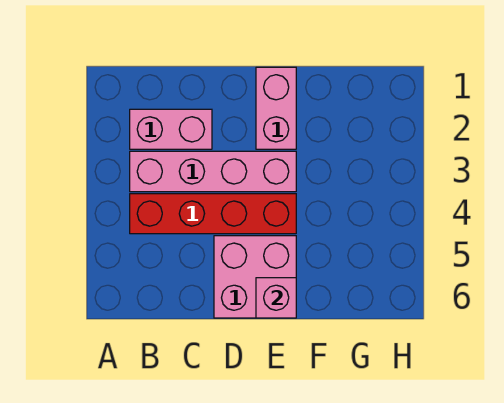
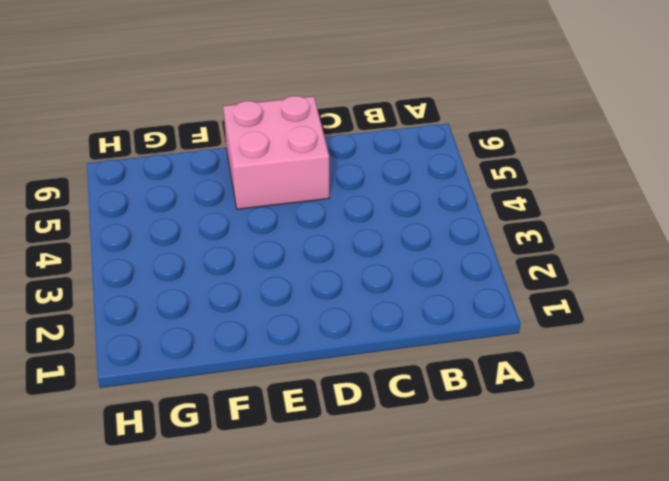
none -> pink 1x2 brick [130,109,212,149]
none -> pink 1x4 brick [130,151,296,192]

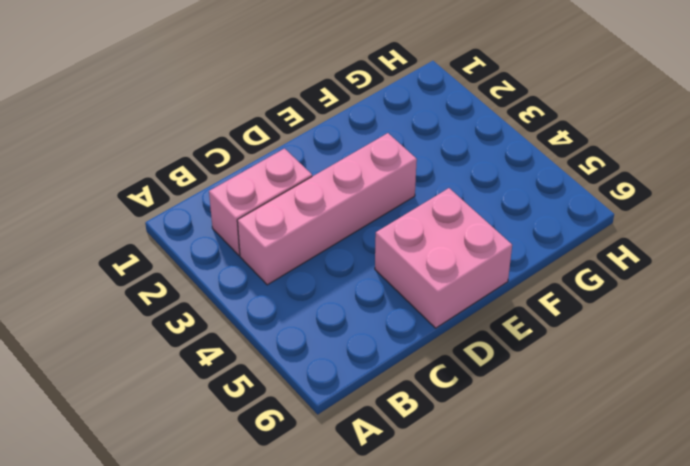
none -> red 1x4 brick [130,194,296,234]
none -> pink 1x2 brick [256,67,296,149]

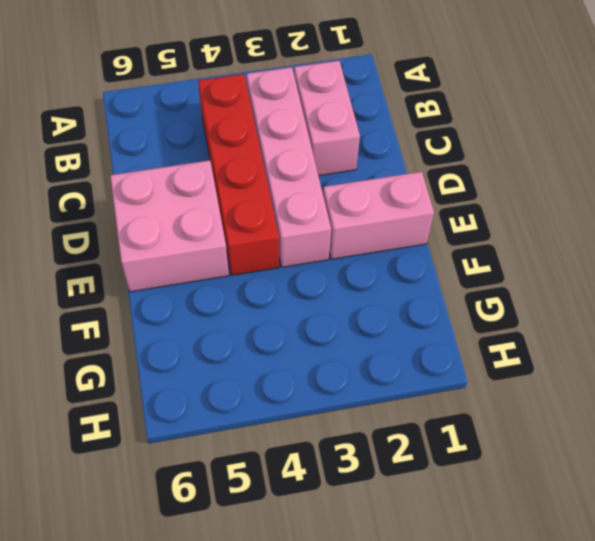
none -> pink 1x1 brick [256,278,296,318]

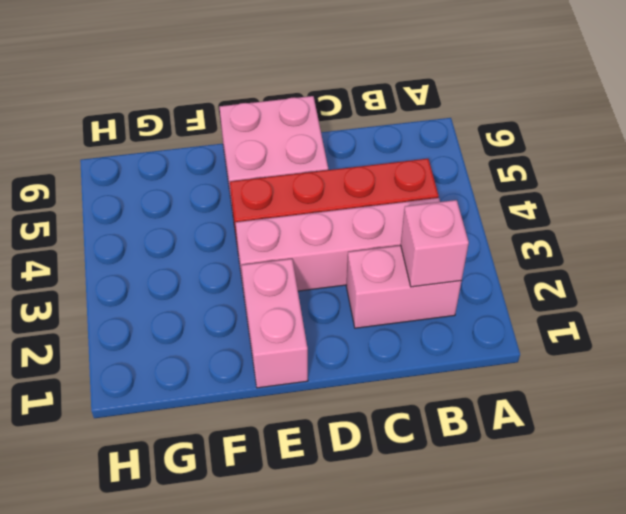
pink 1x1 brick [401,200,469,287] -> pink 1x1 brick moved to [256,278,296,318]

